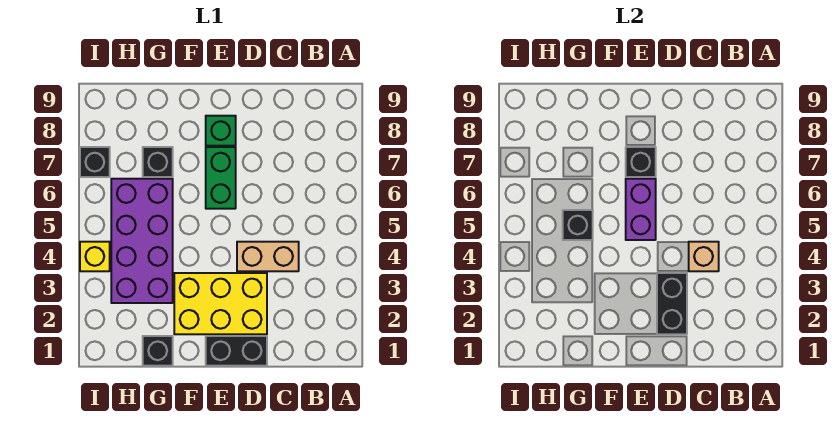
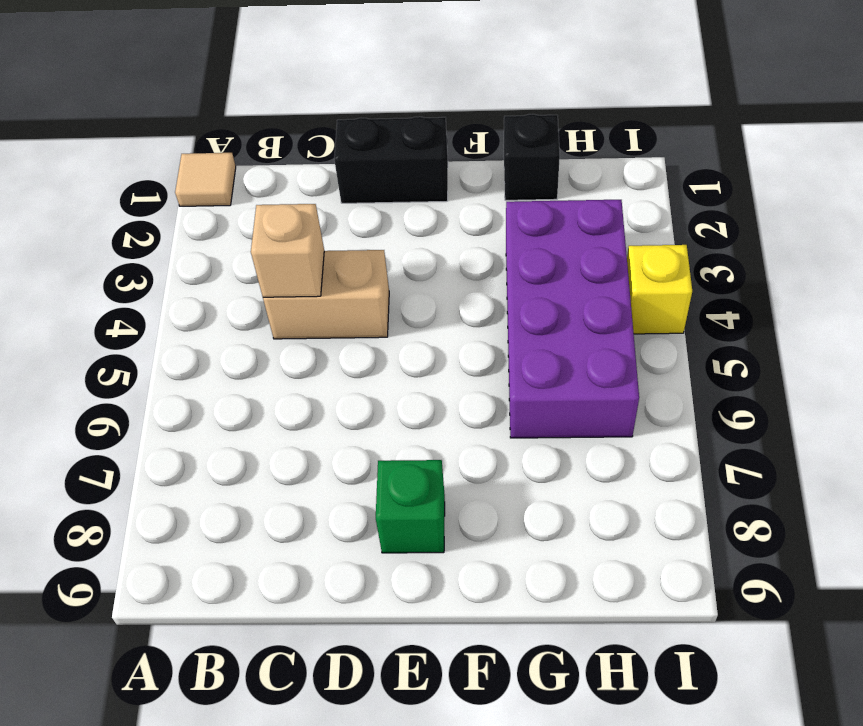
tan 1x1 tile [175,153,236,206] -> none
none -> yellow 2x3 brick [174,273,267,334]
none -> green 1x2 brick [206,147,236,209]
none -> black 1x1 brick [143,147,173,177]

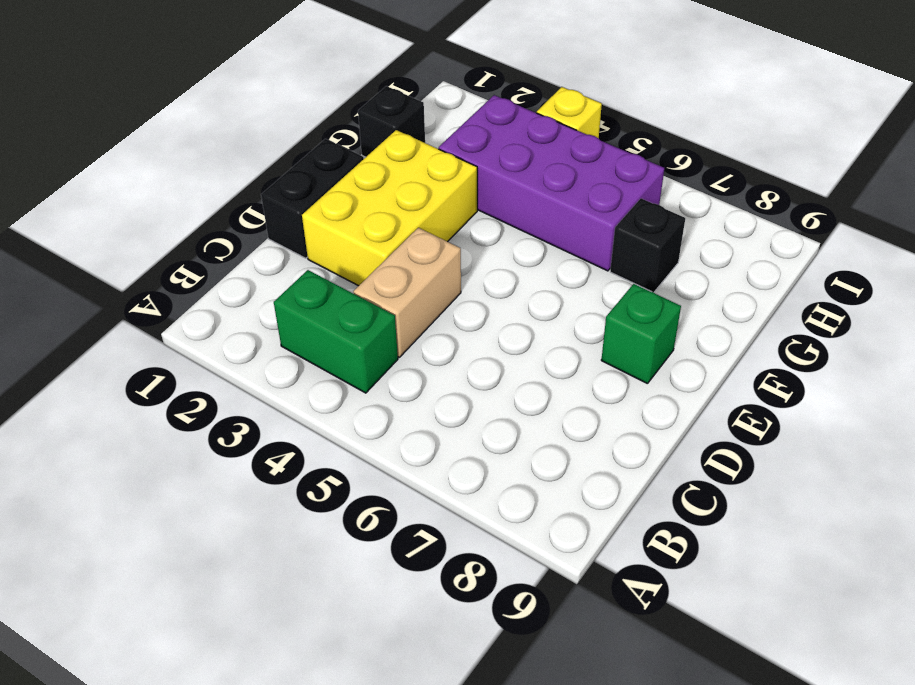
green 1x2 brick [274,270,398,393] -> green 1x2 brick moved to [206,147,236,209]
none -> black 1x1 brick [80,147,110,177]
none -> tan 1x1 brick [689,242,719,271]
none -> black 1x2 brick [657,273,687,334]

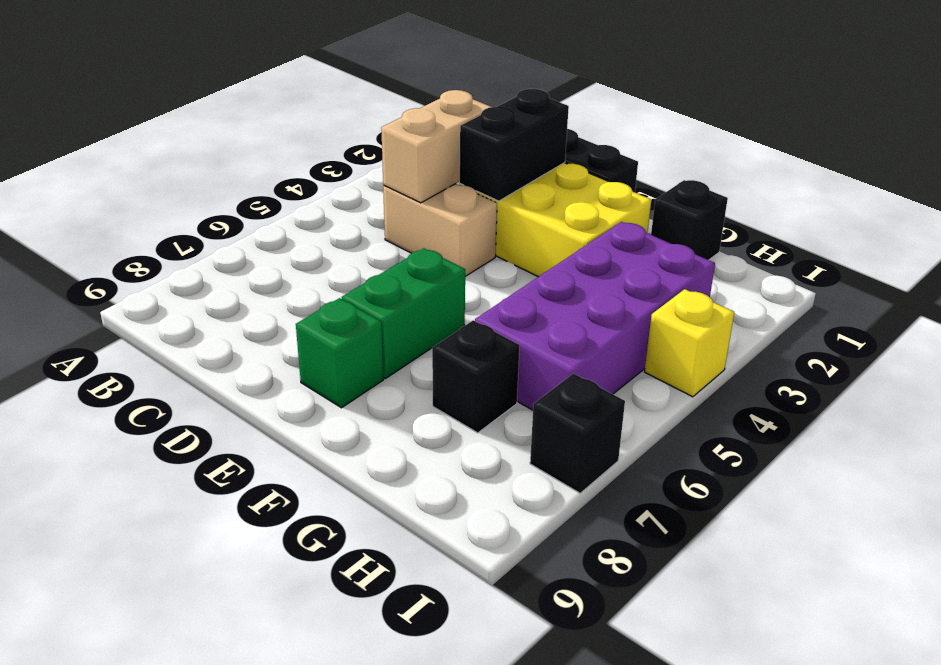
tan 1x2 brick [381,90,491,203] -> tan 1x1 brick [689,242,719,271]
none -> purple 1x2 brick [626,179,656,240]
none -> black 1x1 brick [626,147,656,177]
none -> black 1x1 brick [563,210,593,240]

